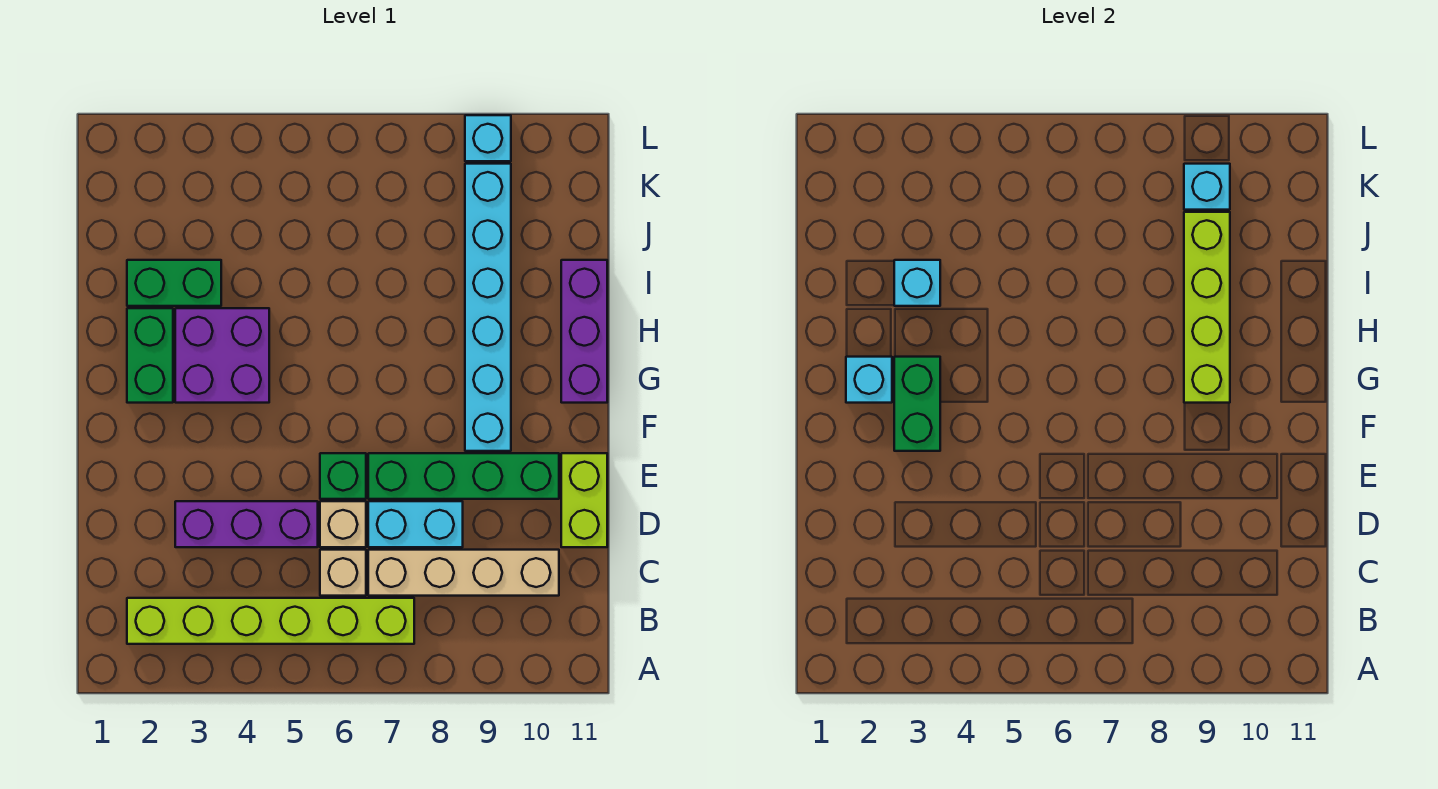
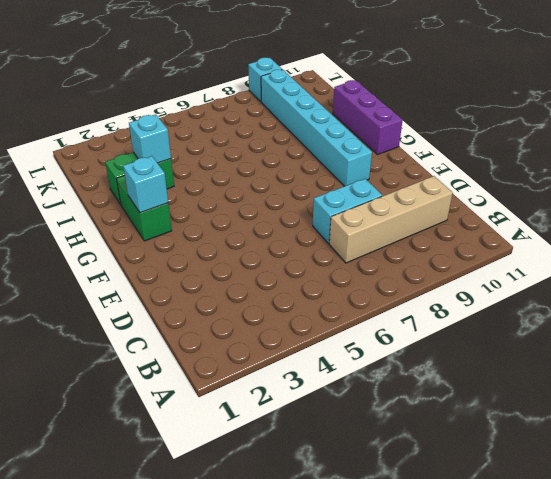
none -> lime 1x6 brick [127,598,414,644]
none -> tan 1x1 brick [320,550,366,596]
none -> purple 1x3 brick [175,501,318,547]

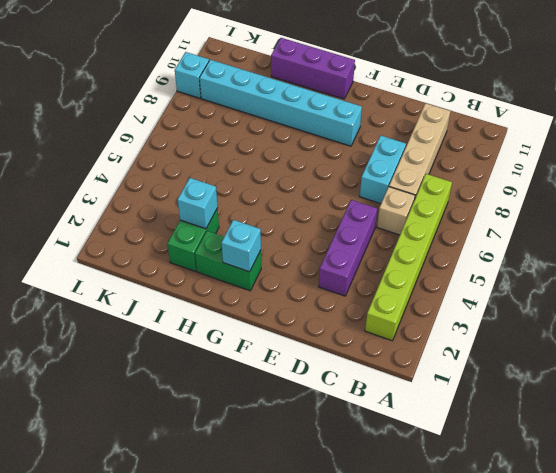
none -> tan 1x1 brick [320,501,366,547]
none -> lime 1x2 brick [561,453,607,547]
none -> green 1x1 brick [320,453,366,499]

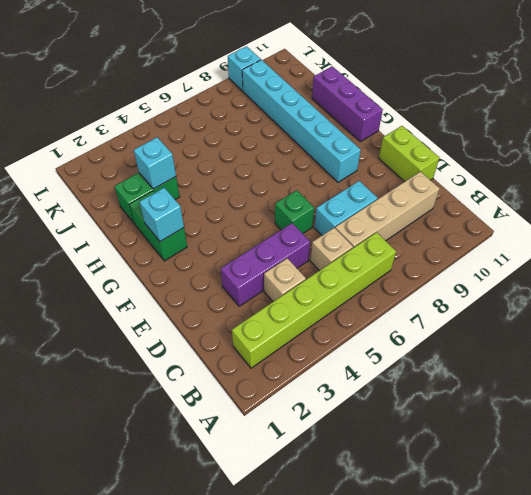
tan 1x1 brick [264,258,306,302] -> tan 1x1 brick moved to [320,501,366,547]
none -> green 1x4 brick [368,453,559,499]
none -> purple 2x2 brick [175,308,269,403]
none -> green 1x2 brick [894,357,940,451]

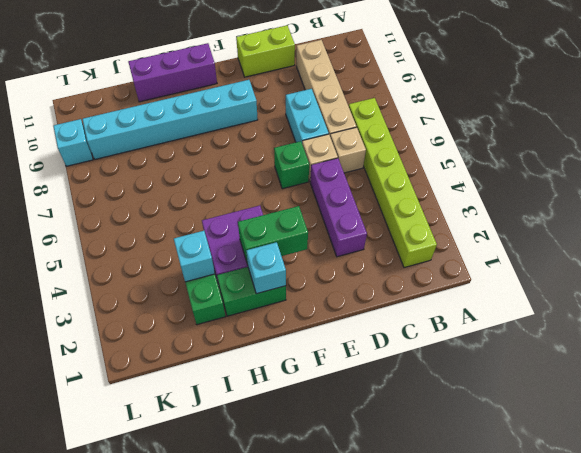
none -> green 1x4 brick [368,453,559,499]
none -> lime 1x4 brick [1184,212,1230,403]
none -> cyan 1x1 brick [1184,164,1230,210]

